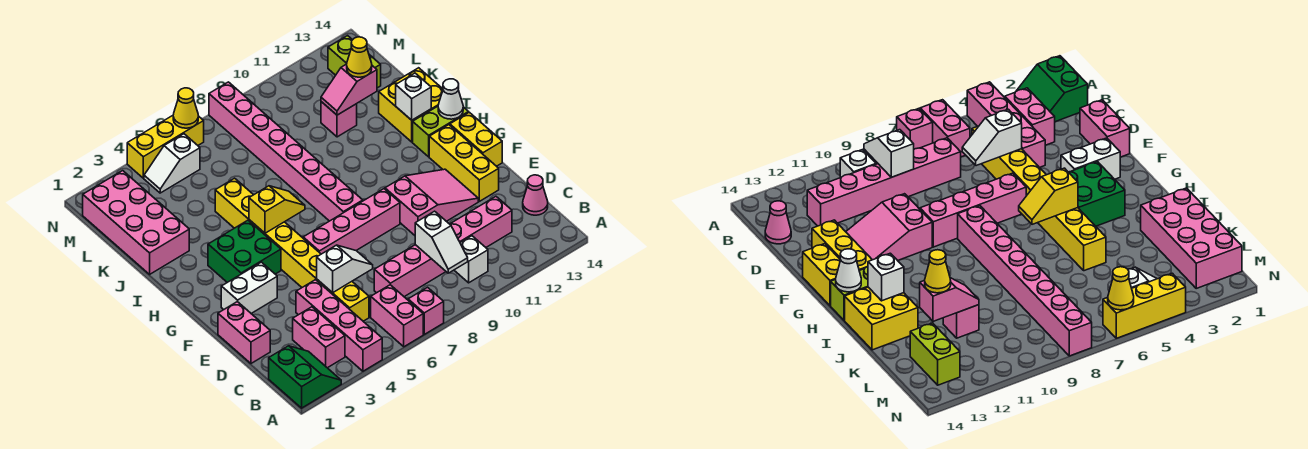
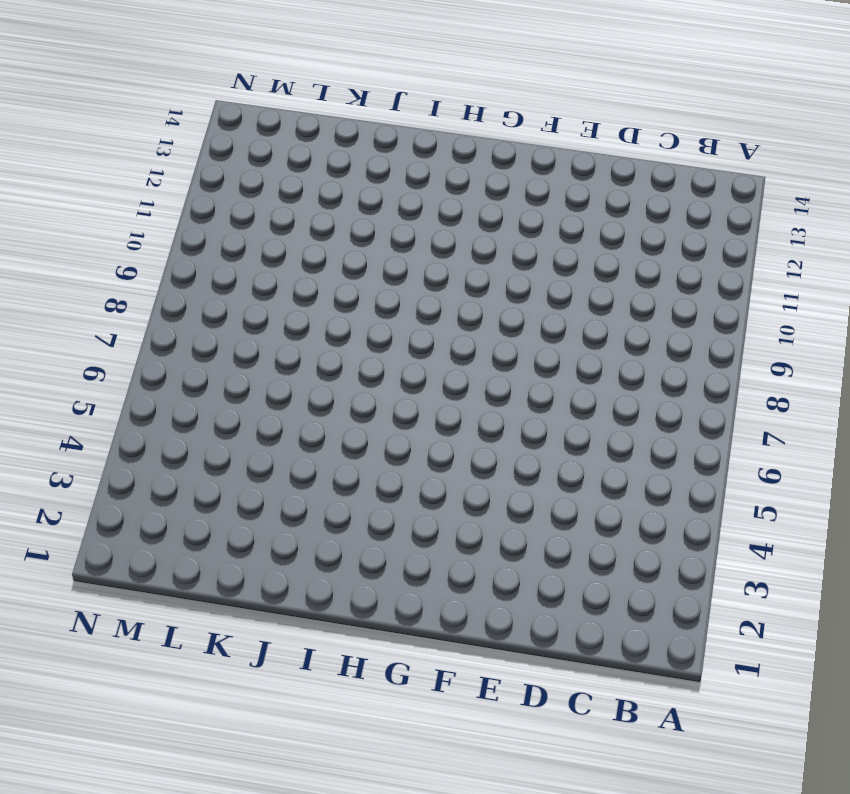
none -> green 2x2 slope [269,346,341,408]
none -> pink 1x4 brick [296,280,382,371]
none -> pink 1x2 brick [371,285,423,347]
none -> pink 1x1 brick [408,287,444,334]

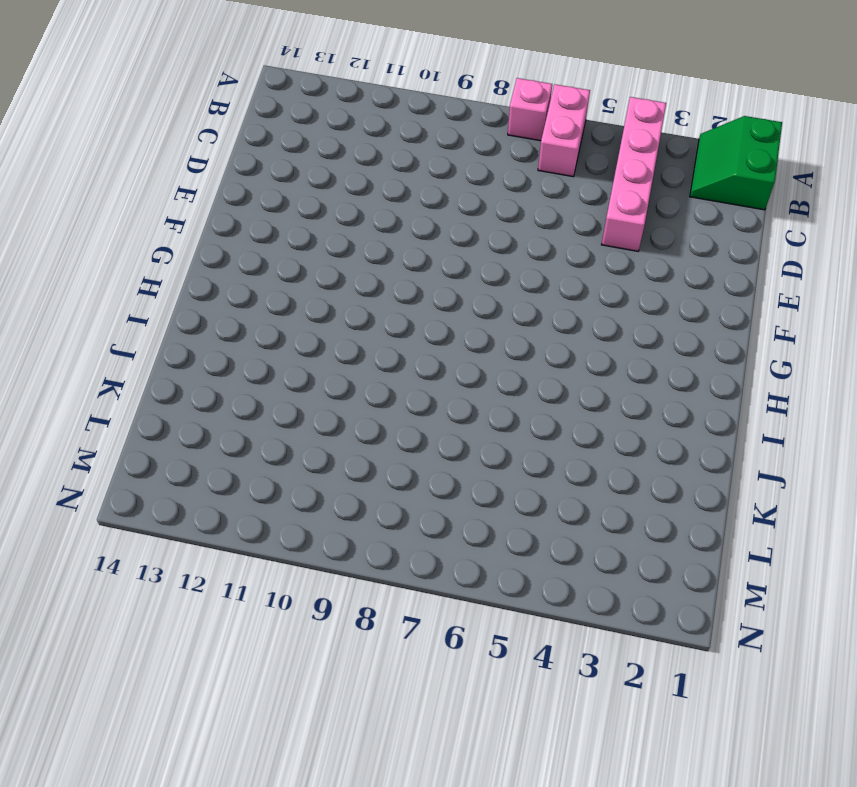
none -> pink 1x2 brick [293,307,345,368]
none -> white 1x1 brick [454,236,488,283]
none -> yellow 1x8 brick [215,178,369,321]
none -> pink 1x6 brick [374,197,512,297]

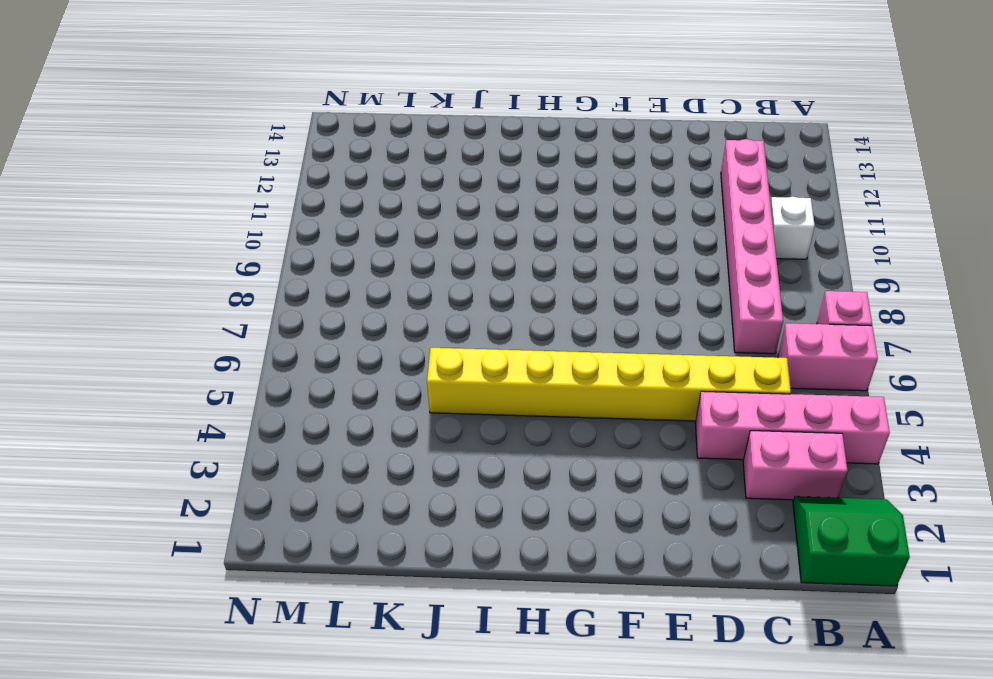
none -> pink 1x1 cone [523,175,548,215]
none -> pink 1x2 brick [218,302,270,363]
none -> pink 2x3 slope [385,169,478,235]
none -> yellow 1x3 brick [429,125,499,201]

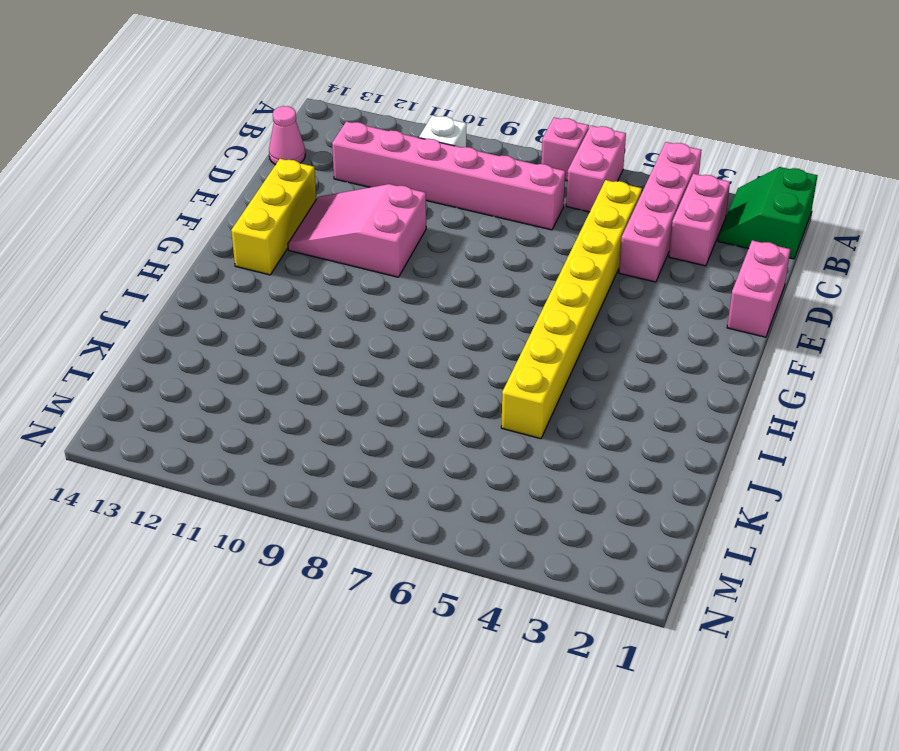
none -> white 1x2 brick [221,262,277,313]
none -> pink 1x4 brick [303,189,400,254]
none -> yellow 1x2 brick [450,112,502,166]
none -> green 2x2 brick [208,220,281,282]

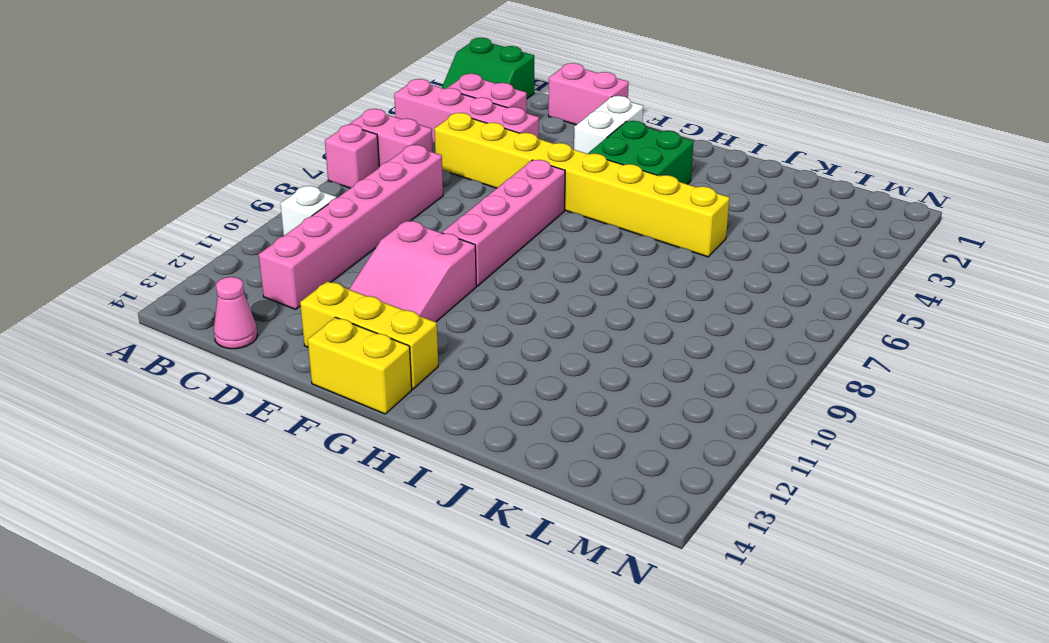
none -> pink 1x8 brick [209,82,363,221]
none -> lime 1x2 brick [413,106,469,157]
none -> yellow 2x2 brick [379,68,443,142]
none -> pink 2x4 brick [83,171,189,274]

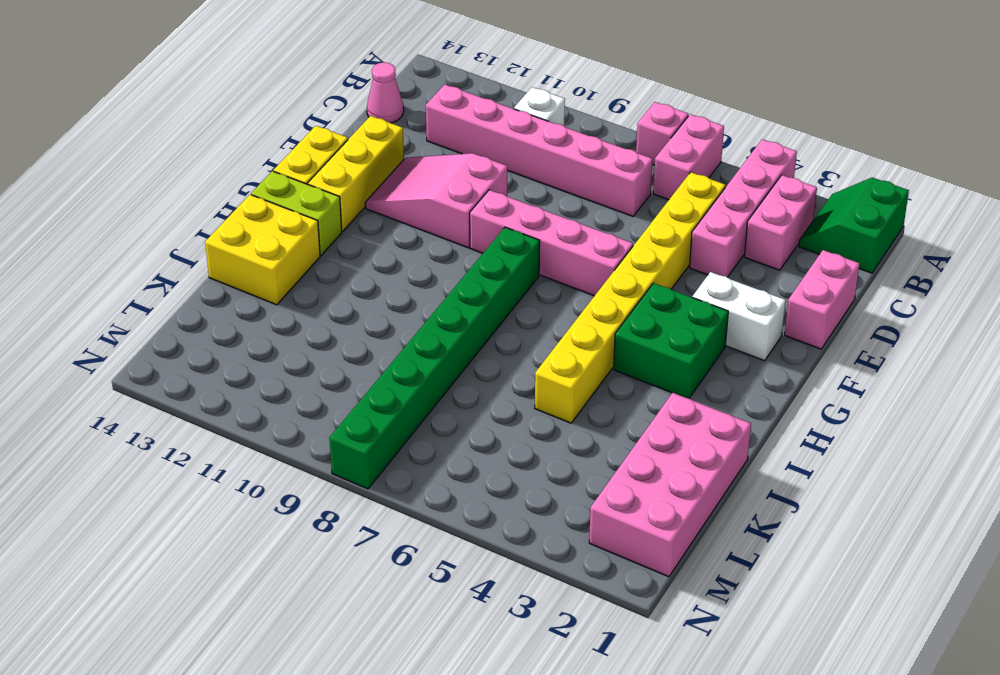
green 1x8 brick [329,227,540,489] -> pink 1x8 brick [209,82,363,221]
none -> pink 1x1 brick [321,102,357,137]
none -> lime 1x2 brick [328,36,381,88]
none -> white 1x2 slope [144,134,200,193]
none -> yellow 1x3 brick [127,116,204,178]

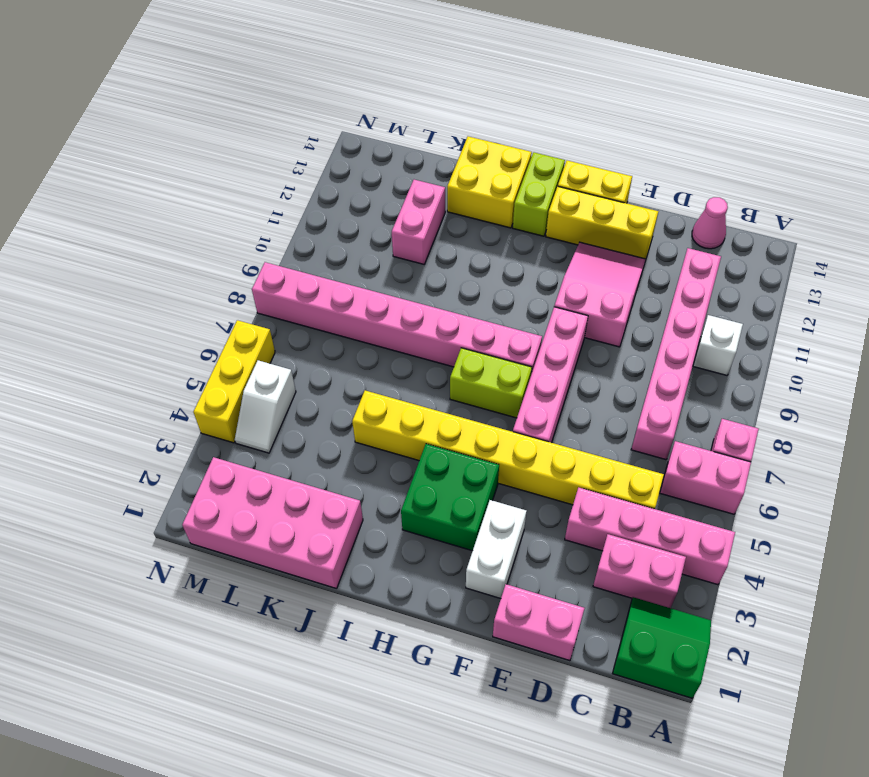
lime 1x2 brick [450,348,532,418] -> lime 1x2 brick moved to [328,36,381,88]
pink 1x2 brick [392,180,445,264] -> pink 1x1 brick [321,102,357,137]
none -> white 1x2 slope [415,211,468,273]
none -> white 1x2 slope [317,245,373,293]
none -> yellow 1x2 slope [249,186,305,233]
none -> white 1x1 cone [438,79,463,119]

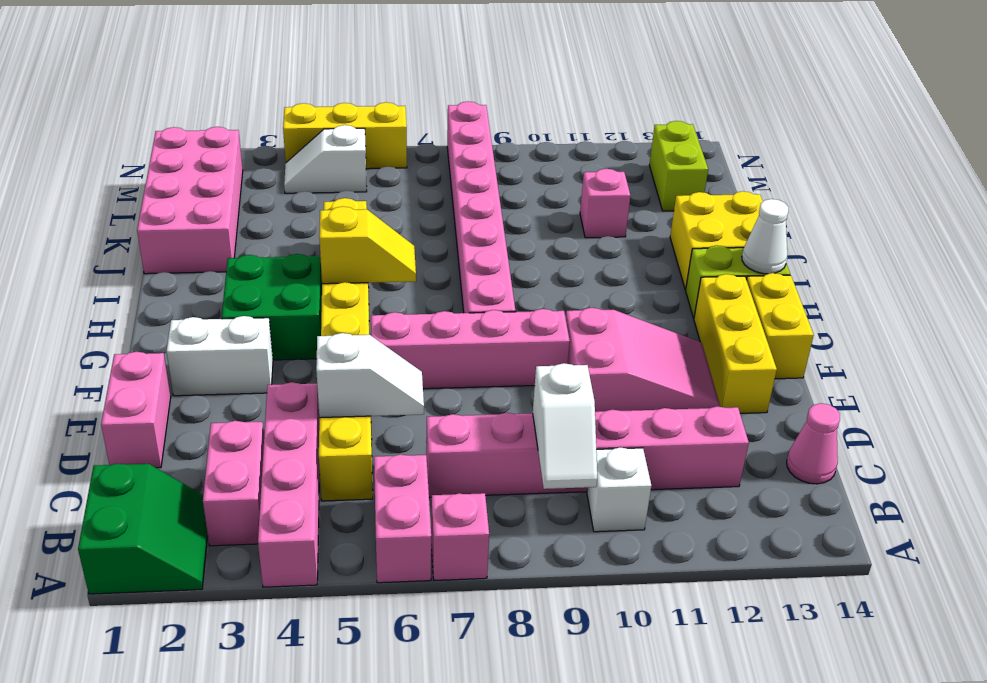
none -> white 1x1 brick [396,73,431,120]
none -> pink 1x2 slope [321,64,377,115]
none -> yellow 1x1 cone [173,88,198,128]
none -> yellow 1x1 cone [347,37,372,77]

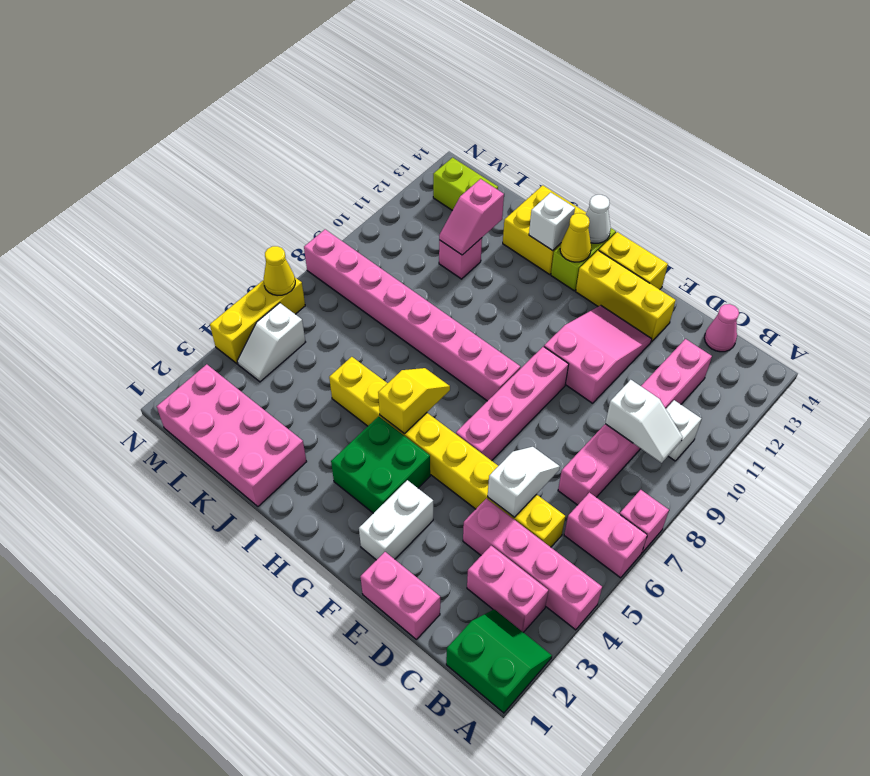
yellow 1x1 cone [560,213,591,262] -> yellow 1x1 cone moved to [347,37,372,77]

